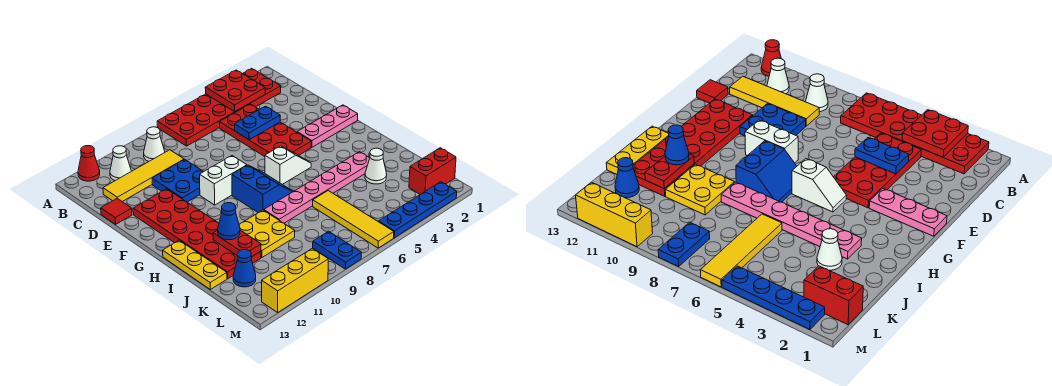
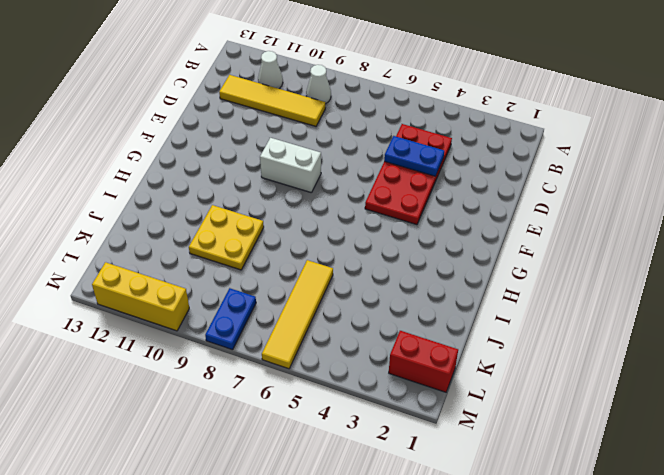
none -> red 2x6 plate [157,68,281,146]
none -> red 1x1 cone [78,146,100,181]
none -> blue 2x2 plate [152,160,203,202]

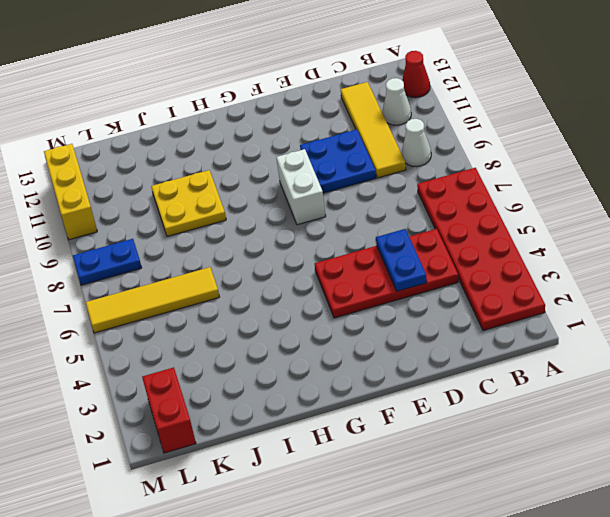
none -> red 1x1 tile [101,198,132,224]
none -> red 2x6 plate [133,189,261,279]
none -> pink 1x3 plate [297,105,358,147]

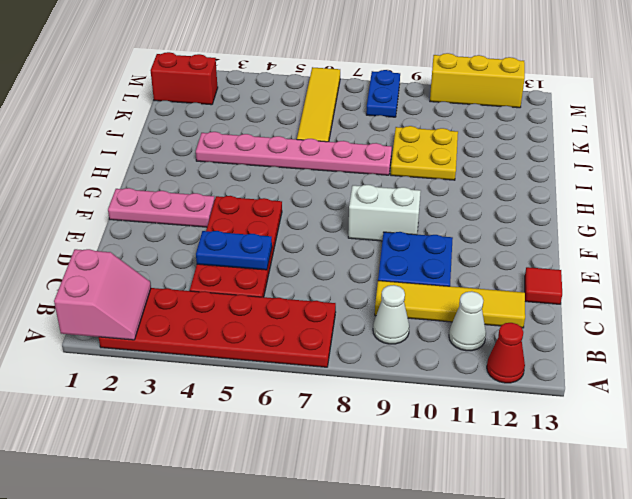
pink 2x2 slope [54,249,151,340] -> none
none -> red 2x6 plate [133,189,261,279]
none -> white 1x2 slope [265,146,311,184]
none -> blue 2x2 slope [232,165,293,213]

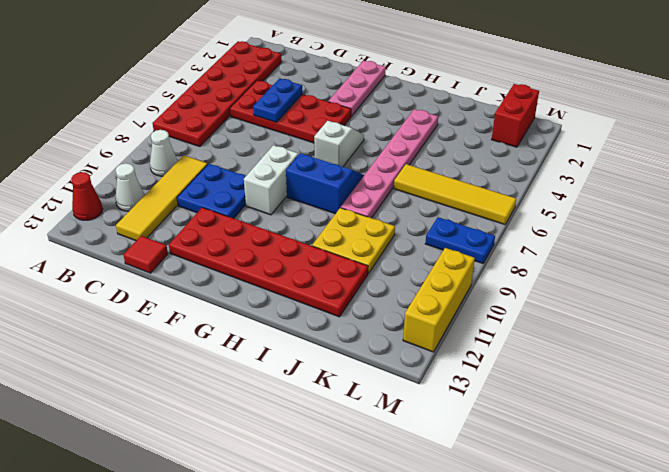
none -> yellow 1x3 plate [163,240,227,289]
none -> white 1x1 cone [365,148,387,184]
none -> blue 1x1 cone [233,250,256,287]

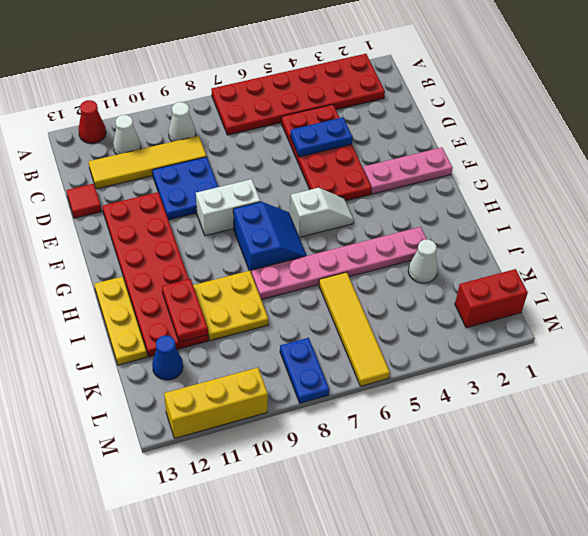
none -> blue 1x4 plate [379,182,457,238]
none -> red 2x2 plate [205,70,265,111]
none -> blue 1x1 cone [218,203,240,240]

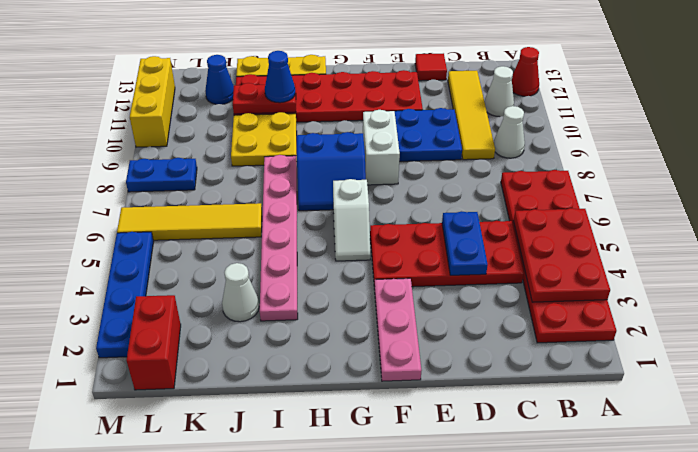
red 2x3 plate [513,208,610,302] -> red 2x2 plate [205,70,265,111]

